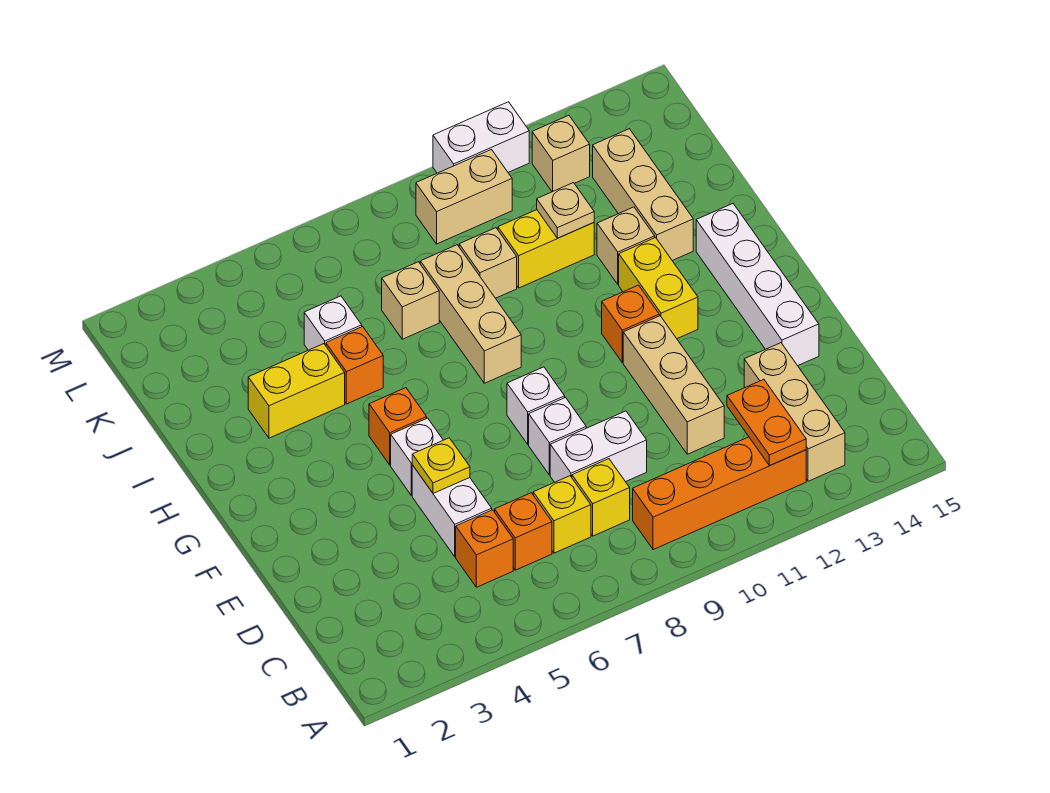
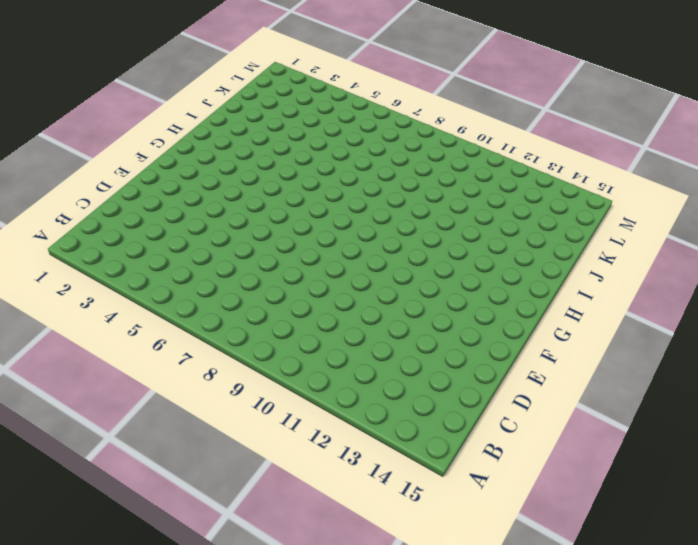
none -> orange 1x4 brick [633,437,806,550]
none -> tan 1x3 brick [744,343,845,481]
none -> orange 1x1 brick [456,510,513,587]
none -> orange 1x1 brick [495,493,552,570]

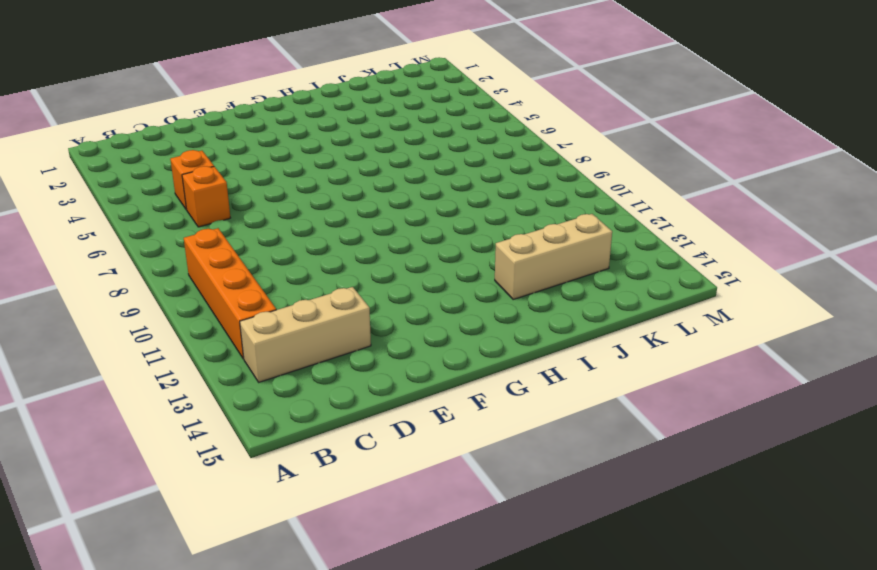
none -> yellow 1x1 brick [533,476,591,553]
none -> yellow 1x1 brick [572,459,630,536]
none -> white 1x2 brick [412,465,492,557]
none -> white 1x2 brick [550,411,647,482]

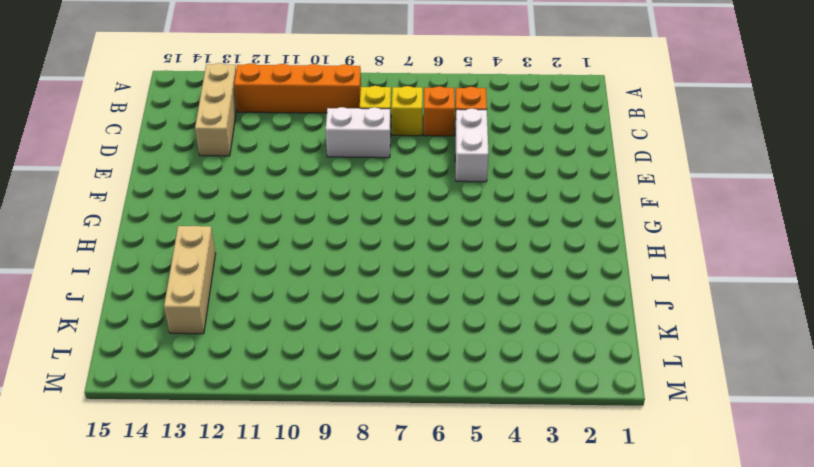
none -> tan 1x3 brick [623,316,724,454]
none -> white 1x1 brick [529,398,586,475]
none -> white 1x4 brick [696,204,819,366]
none -> white 1x1 brick [391,418,443,496]

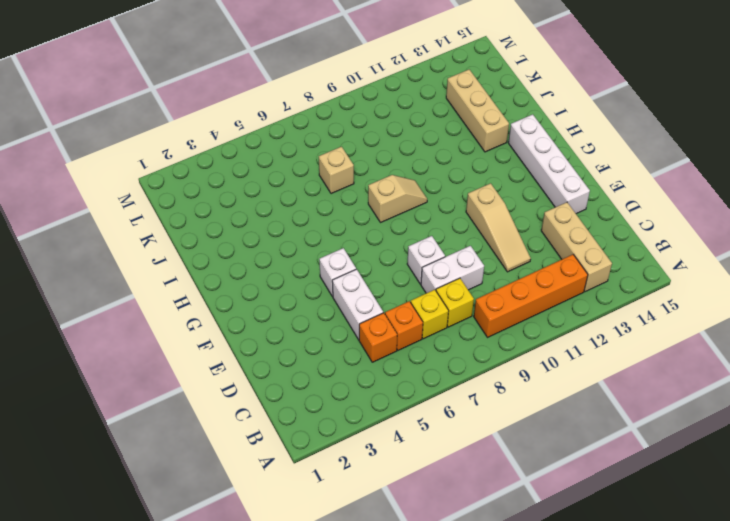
tan 1x3 slope [466,183,531,272] -> tan 1x3 brick [623,316,724,454]
tan 1x2 slope [368,175,427,223] -> tan 1x3 brick [420,245,521,383]
none -> white 1x1 brick [507,367,565,444]
none -> orange 1x1 brick [369,388,427,465]
none -> orange 1x1 brick [602,285,659,363]
none -> yellow 1x2 brick [619,238,698,339]

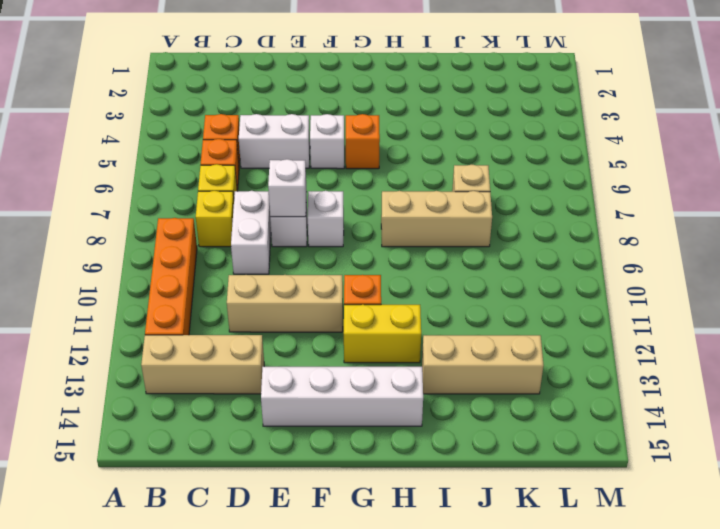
white 1x1 brick [268,159,307,217] -> white 1x1 brick moved to [304,296,362,350]
none -> yellow 1x2 brick [248,344,345,438]
none -> orange 1x1 brick [326,327,383,404]
none -> tan 1x1 brick [597,207,655,284]
none -> tan 1x1 brick [459,228,517,298]

